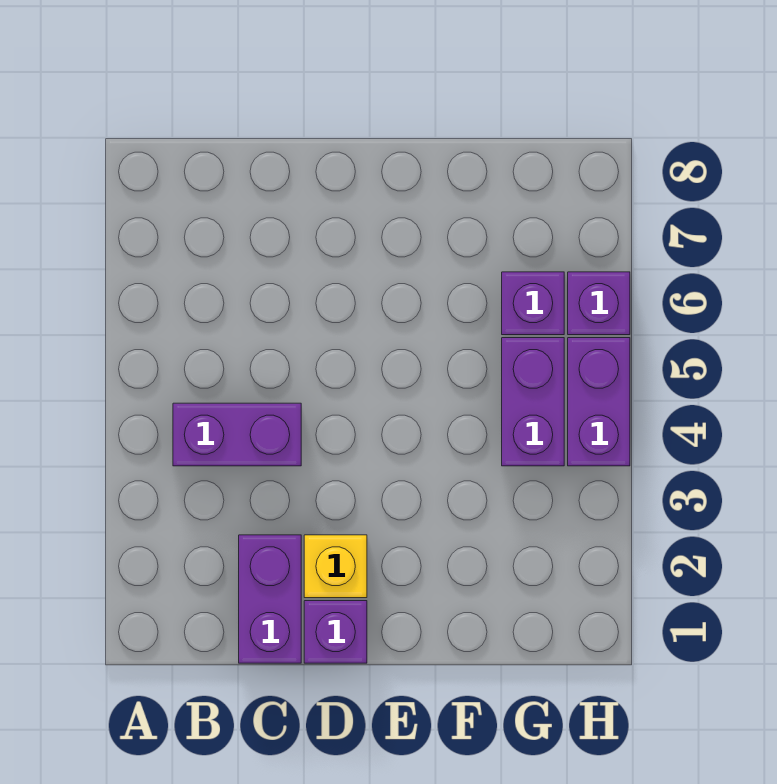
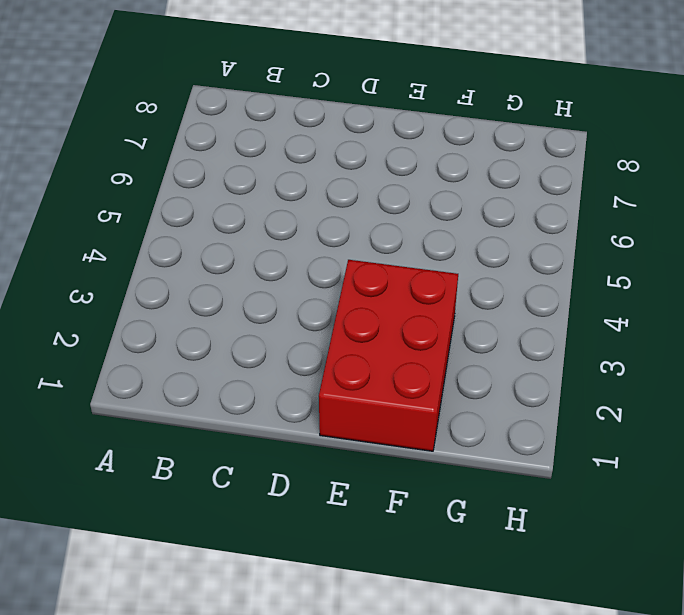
red 2x3 brick [319,260,458,451] -> none
none -> purple 1x2 brick [173,403,301,466]
none -> purple 1x2 brick [239,535,301,663]

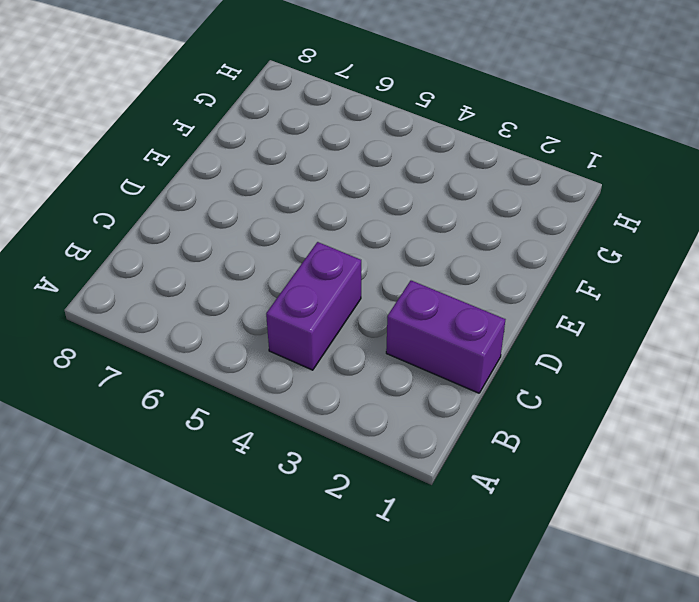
none -> purple 1x1 brick [304,601,367,663]
none -> yellow 1x1 brick [304,535,367,598]

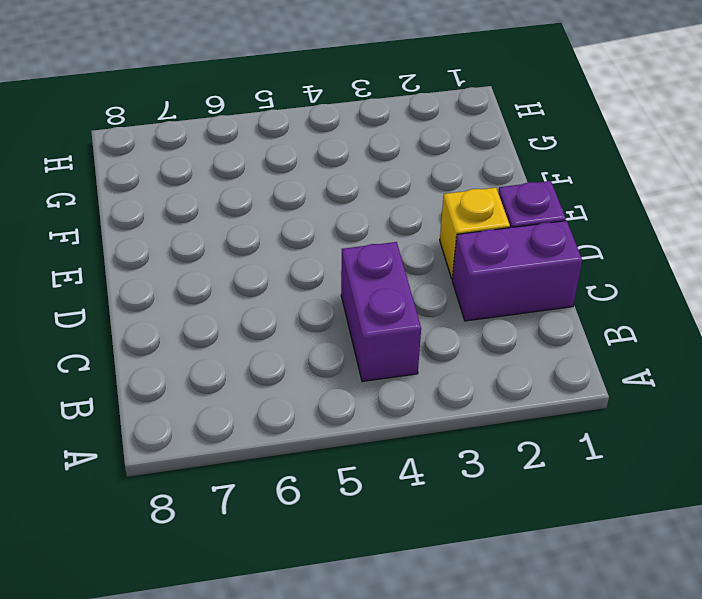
none -> purple 1x2 brick [502,338,564,466]
none -> purple 1x1 brick [502,272,564,335]

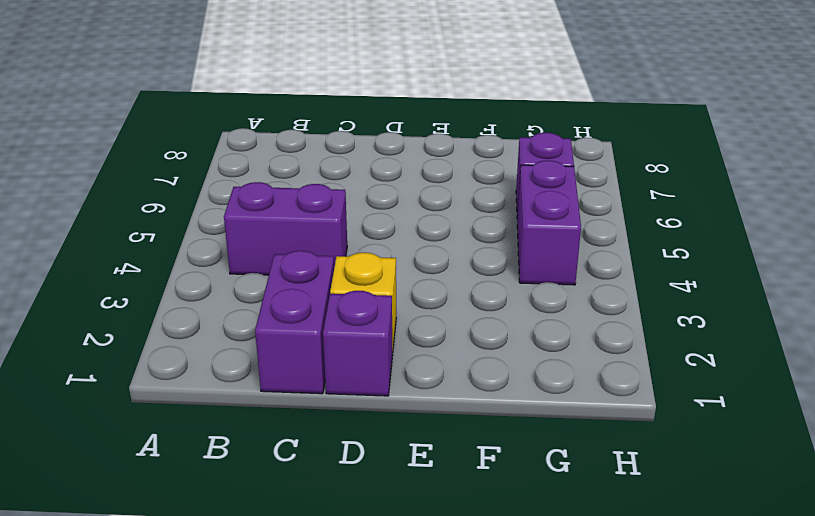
none -> purple 1x2 brick [568,338,630,466]
none -> purple 1x1 brick [568,272,630,335]

